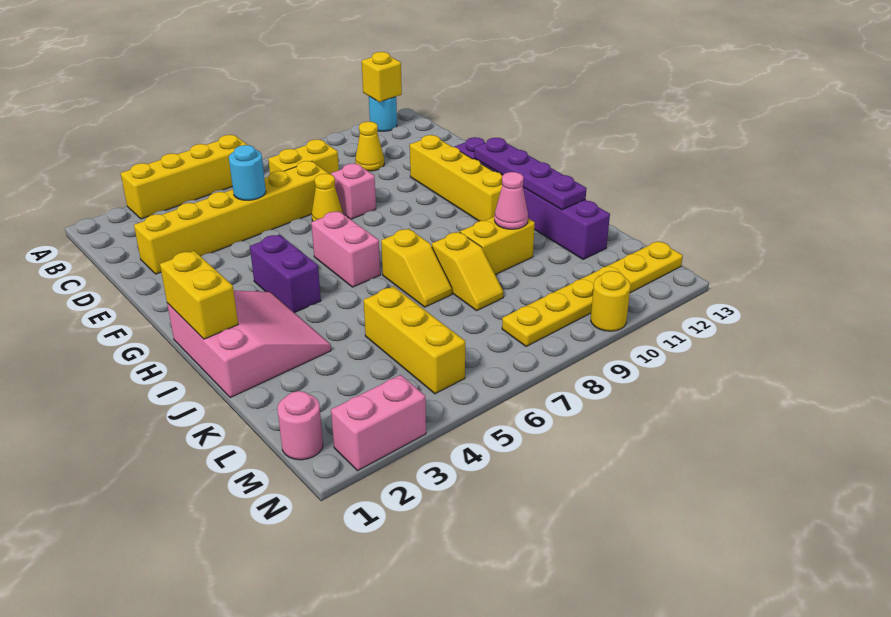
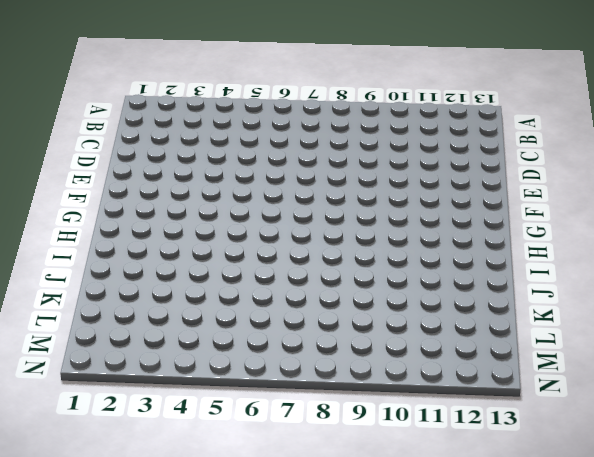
none -> yellow 1x4 brick [121,135,247,219]
none -> cyan 1x1 round brick [369,96,397,131]
none -> yellow 1x2 brick [268,139,339,174]

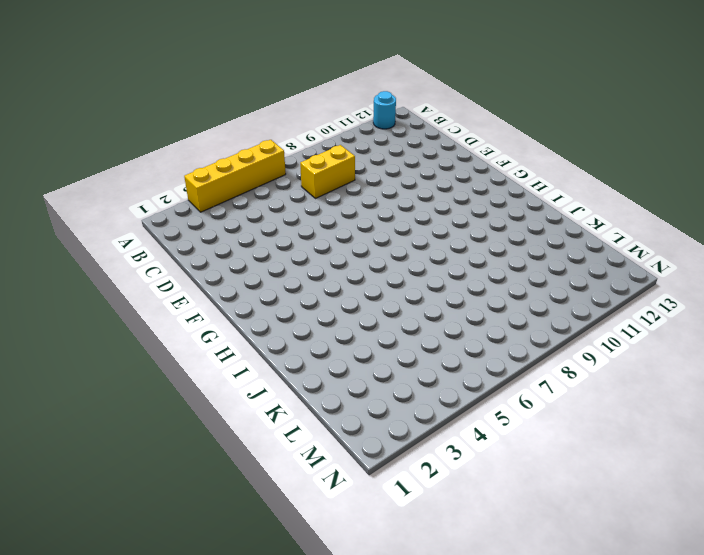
none -> yellow 1x1 cone [355,122,384,171]
none -> yellow 1x6 brick [134,161,329,274]
none -> yellow 1x1 cone [312,174,343,221]

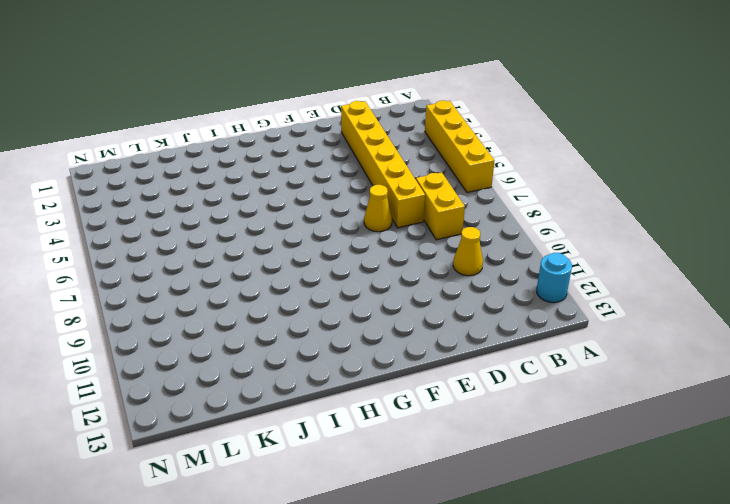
none -> pink 1x1 brick [331,164,376,219]
none -> yellow 1x4 brick [410,135,502,221]
none -> purple 1x6 brick [454,137,610,259]

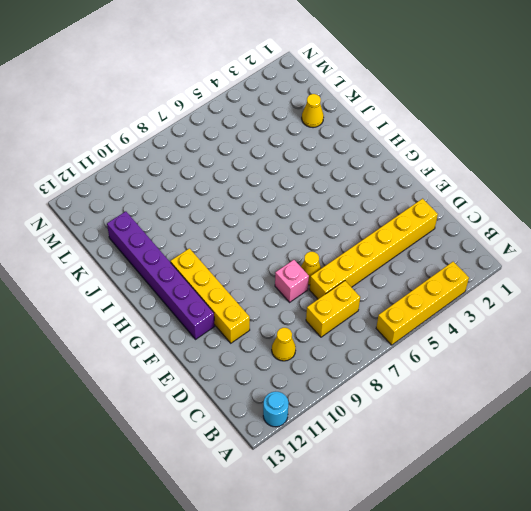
yellow 1x1 cone [302,94,324,128] -> none
none -> purple 1x2 brick [250,235,321,313]
none -> pink 1x2 brick [311,211,380,287]
none -> pink 3x3 slope [167,290,331,398]

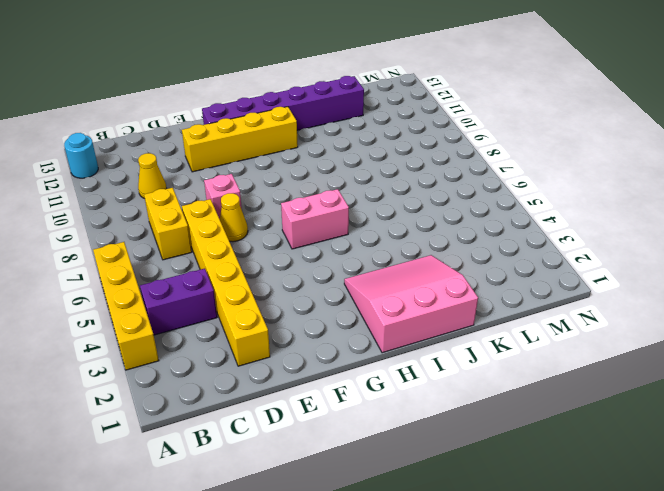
purple 1x2 brick [140,269,217,335] -> purple 1x2 brick moved to [250,235,321,313]
none -> yellow 1x2 slope [381,229,452,307]
none -> yellow 1x2 slope [432,232,503,311]
none -> yellow 1x2 brick [460,217,535,275]

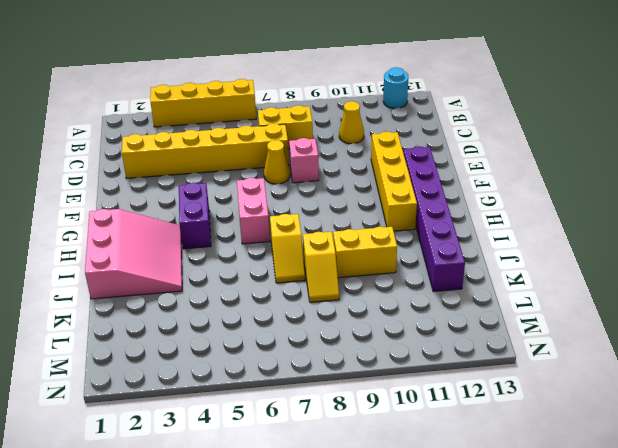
none -> yellow 1x3 brick [364,286,465,394]
none -> pink 1x1 round brick [277,391,323,460]
none -> yellow 1x6 plate [502,241,683,347]

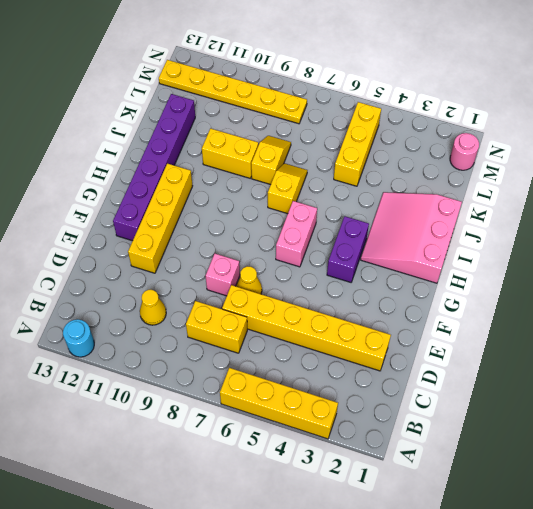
none -> pink 1x2 brick [331,375,426,471]
none -> yellow 1x1 round brick [591,271,631,331]
none -> yellow 1x1 brick [362,52,402,102]

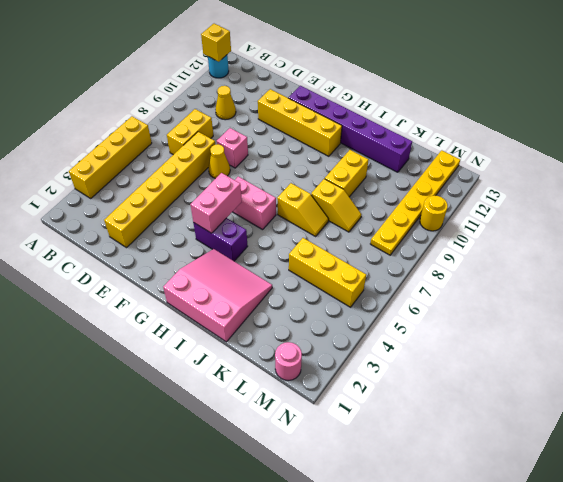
pink 1x2 brick [190,173,242,233] -> pink 1x2 brick moved to [331,375,426,471]
none -> cyan 1x1 round brick [229,145,266,200]
none -> purple 1x4 plate [474,138,587,210]
none -> yellow 1x2 brick [160,251,238,339]

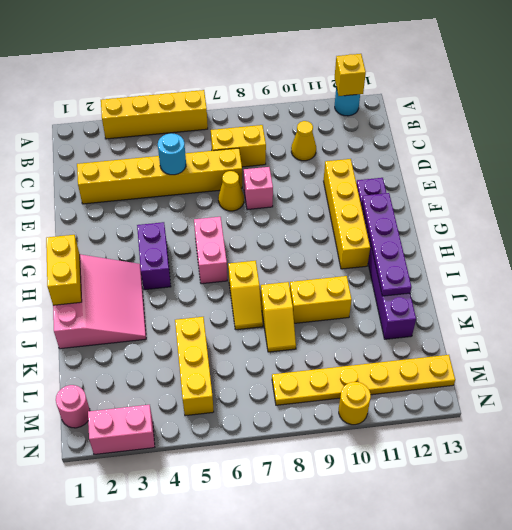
none -> pink 1x1 cone [494,172,528,229]

